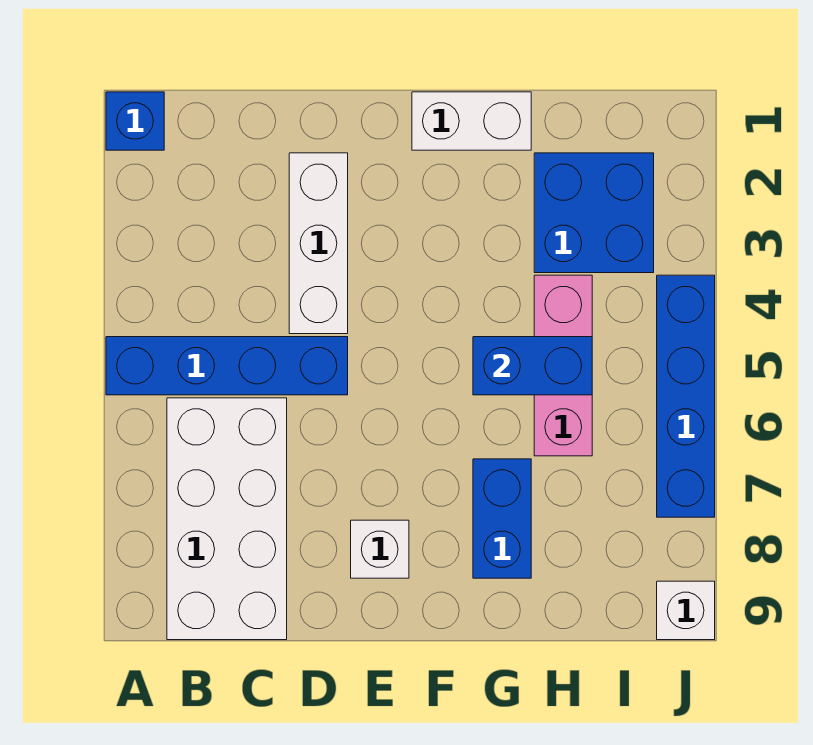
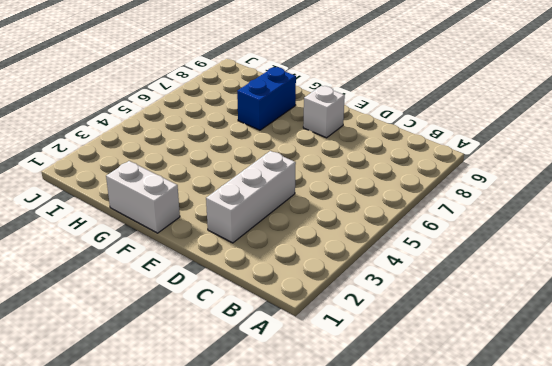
none -> blue 1x1 brick [106,92,164,150]
none -> blue 1x4 brick [106,337,348,395]
none -> white 2x4 brick [167,398,287,640]

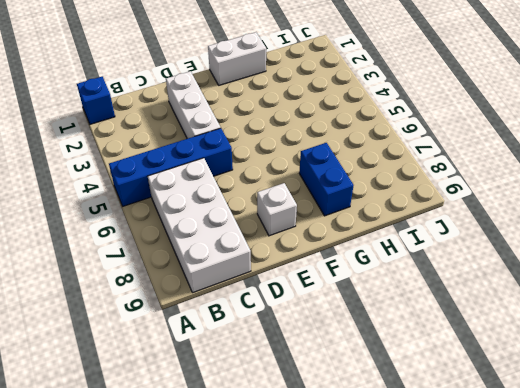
none -> blue 2x2 brick [534,153,654,273]
none -> pink 1x3 brick [534,275,592,456]
none -> blue 1x4 brick [657,275,715,517]

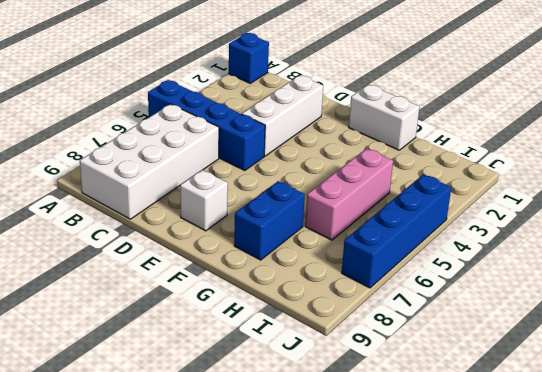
none -> blue 2x2 brick [534,153,654,273]
none -> white 1x1 brick [657,581,715,640]
none -> blue 1x2 brick [473,337,592,395]

